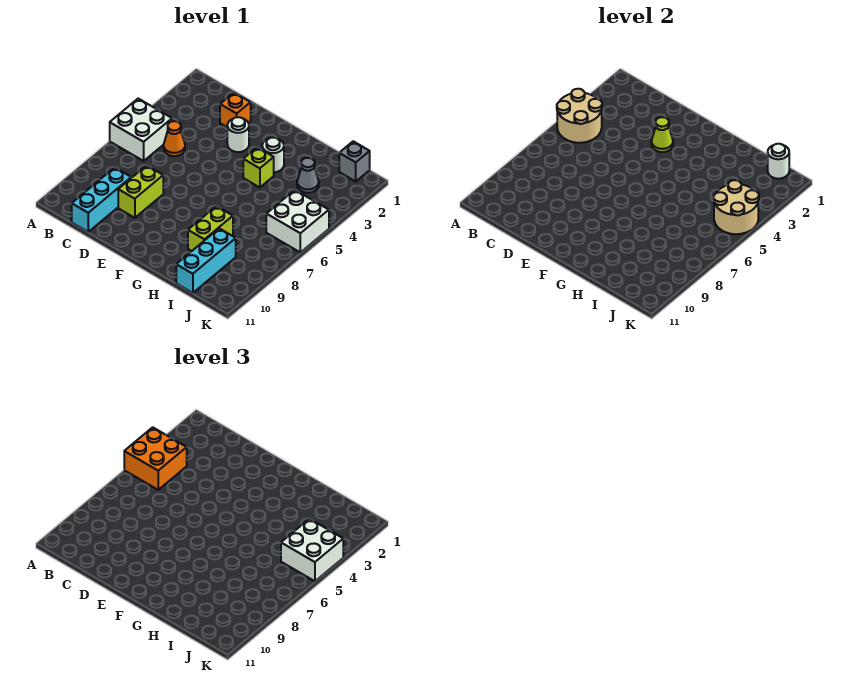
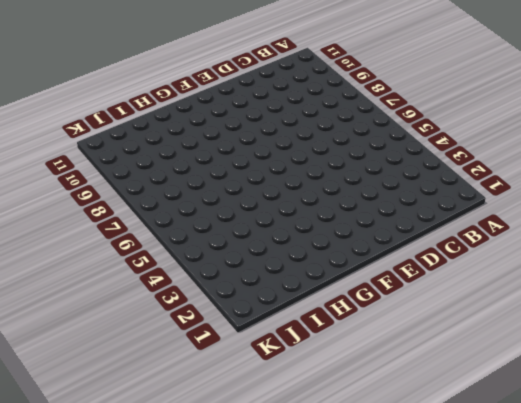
none -> white 2x2 brick [110,99,172,161]
none -> orange 1x1 cone [164,121,185,156]
none -> cyan 1x3 brick [72,168,131,232]

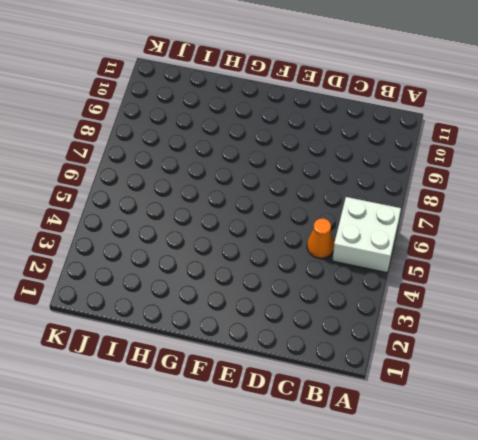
none -> cyan 1x3 brick [72,168,131,232]
none -> orange 1x1 brick [220,93,251,127]
none -> lime 1x2 brick [118,165,163,218]

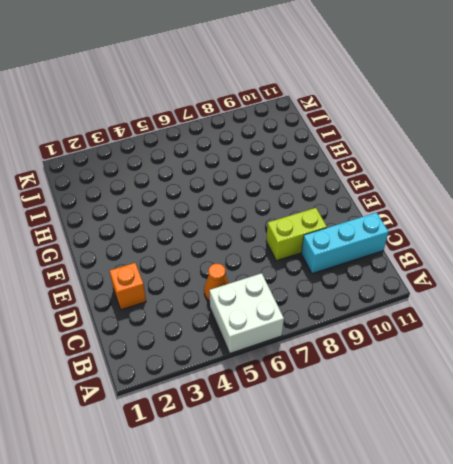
none -> white 1x1 round brick [227,117,249,152]
none -> white 1x1 round brick [262,138,284,172]
none -> lime 1x1 brick [243,147,274,188]

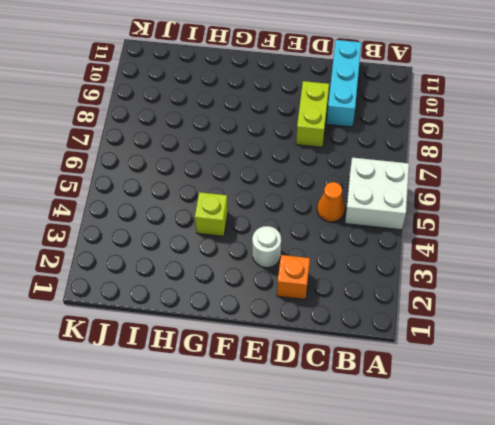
none -> white 1x1 round brick [262,138,284,172]
none -> lime 1x2 brick [188,206,233,251]
none -> grey 1x1 cone [297,158,319,193]

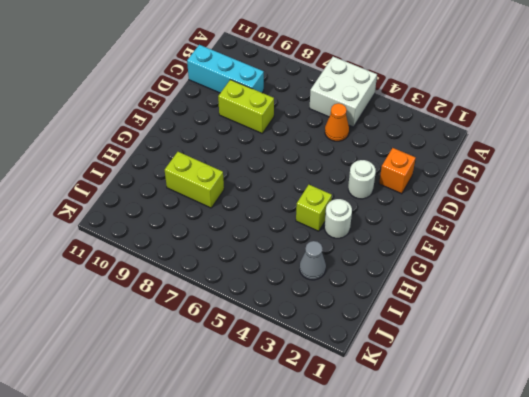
none -> cyan 1x3 brick [176,228,236,293]
none -> grey 1x1 brick [339,141,370,181]
none -> white 2x2 brick [266,190,329,252]

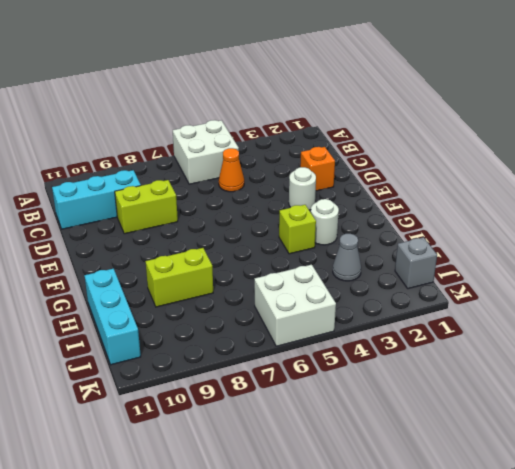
cyan 1x3 brick [84,269,141,365] -> cyan 1x3 brick turned to [176,228,236,293]
none -> tan 2x2 round brick [557,89,602,143]
none -> lime 1x1 cone [651,117,673,152]
none -> white 1x1 round brick [768,144,789,179]

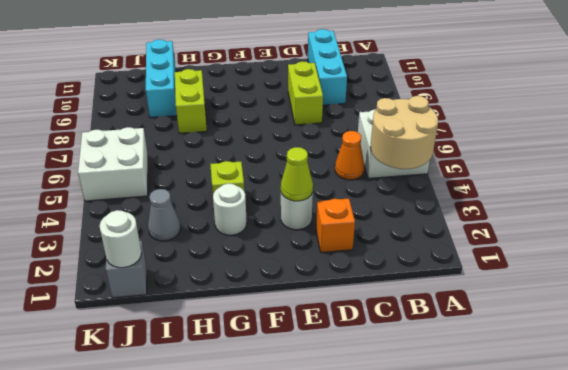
none -> tan 2x2 round brick [714,180,759,234]
none -> orange 2x2 brick [124,427,187,490]
none -> white 2x2 brick [281,519,343,581]

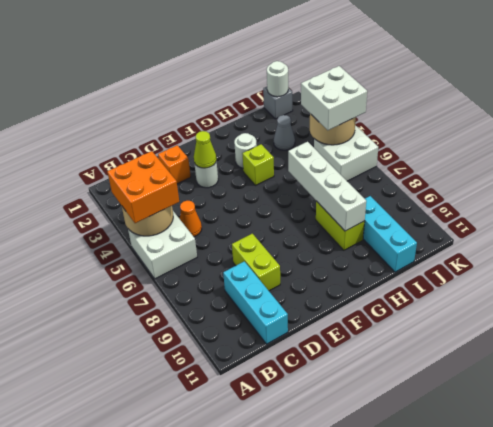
white 1x4 brick [288,142,366,231] -> none

